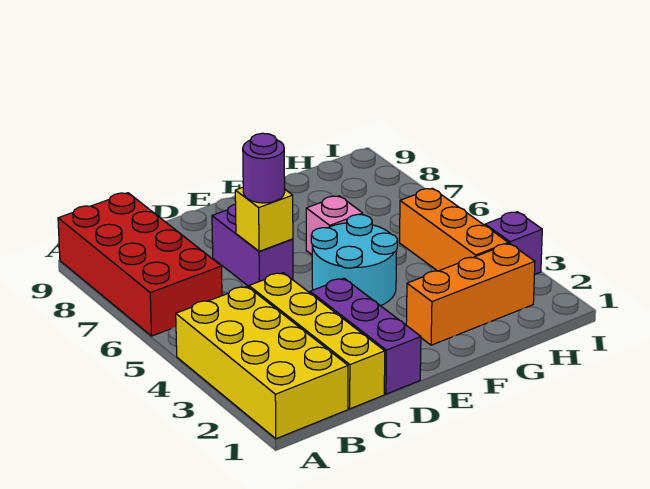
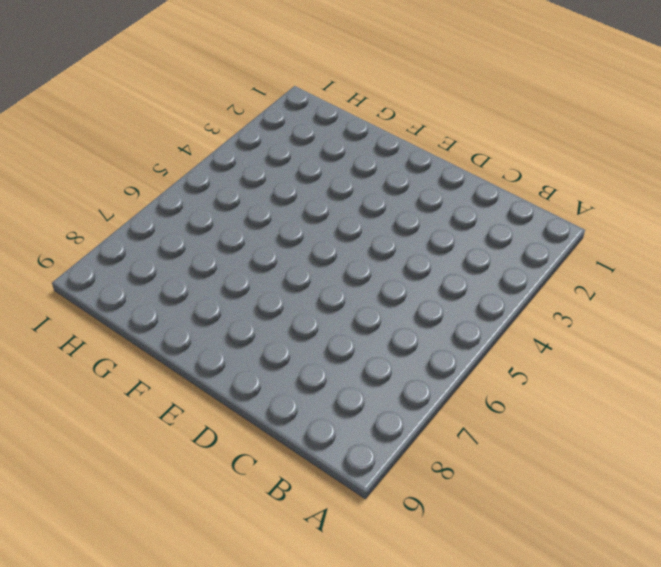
none -> yellow 2x4 brick [176,286,348,439]
none -> red 2x4 brick [58,193,222,336]
none -> yellow 1x4 brick [249,273,385,409]

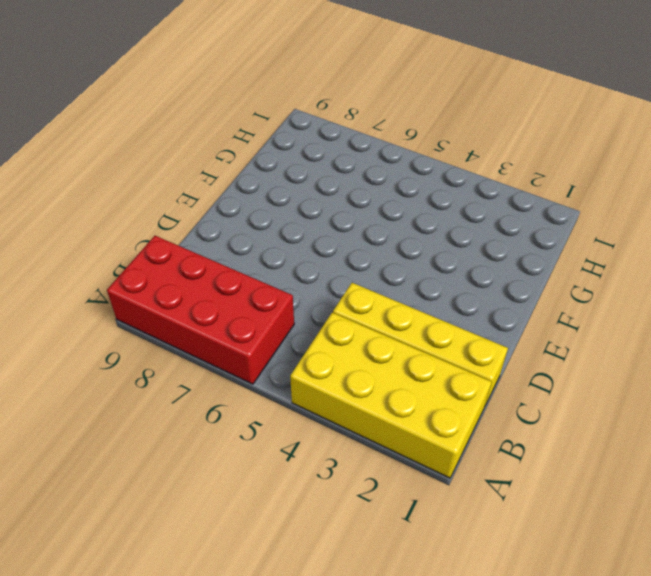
none -> purple 1x3 brick [310,278,421,394]
none -> purple 1x2 brick [212,204,293,286]
none -> cyan 2x2 round brick [311,214,398,306]

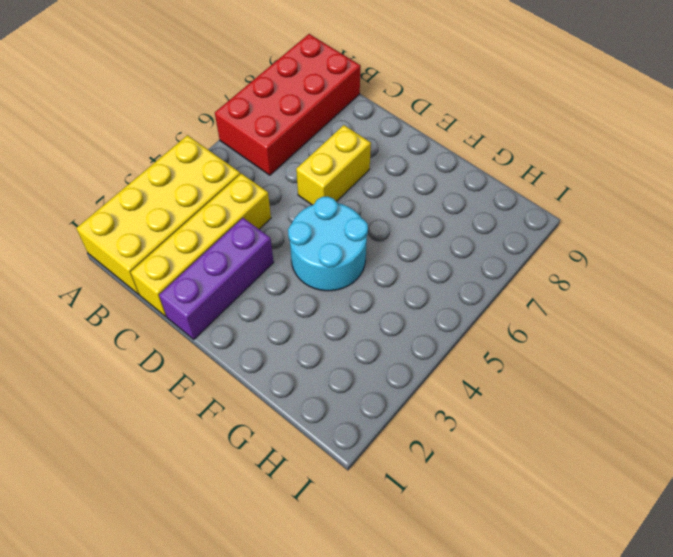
yellow 1x2 brick [296,125,371,205] -> purple 1x2 brick [212,204,293,286]
none -> orange 1x3 brick [406,243,535,345]
none -> pink 1x1 brick [306,196,363,254]
none -> orange 1x3 brick [400,188,508,271]

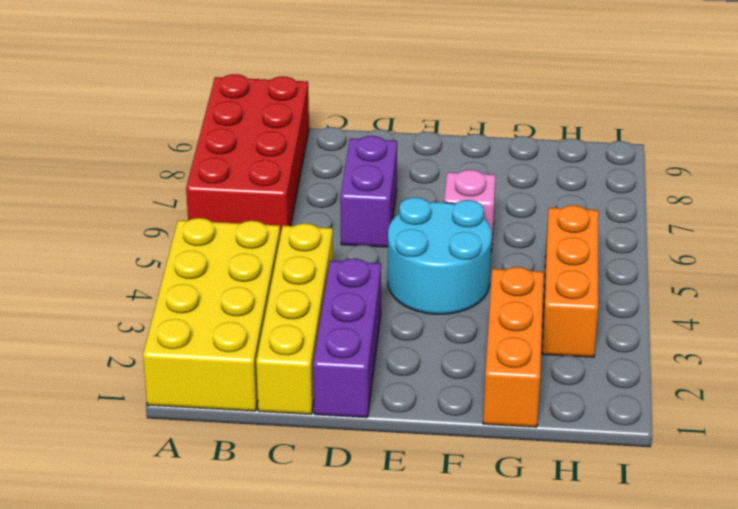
orange 1x3 brick [483,267,544,427] -> orange 1x3 brick turned to [406,243,535,345]
none -> purple 1x1 brick [485,212,542,275]
none -> yellow 1x1 brick [235,187,293,251]
none -> purple 1x1 round brick [243,133,285,203]

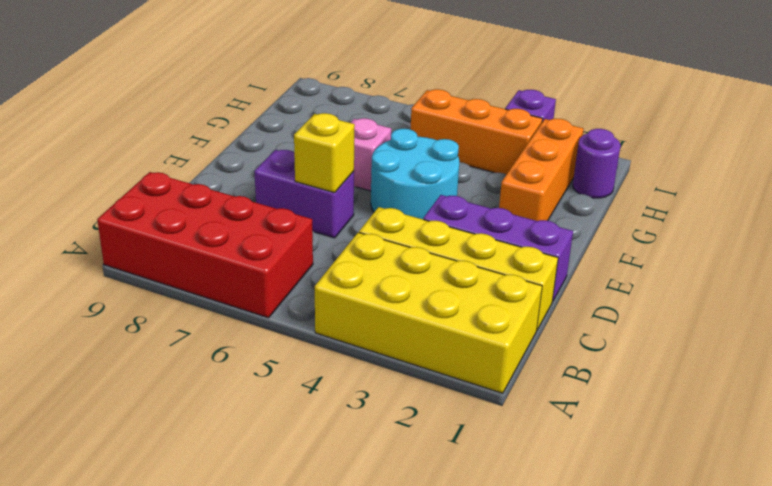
purple 1x1 round brick [573,129,621,198] -> purple 1x1 round brick moved to [243,133,285,203]

